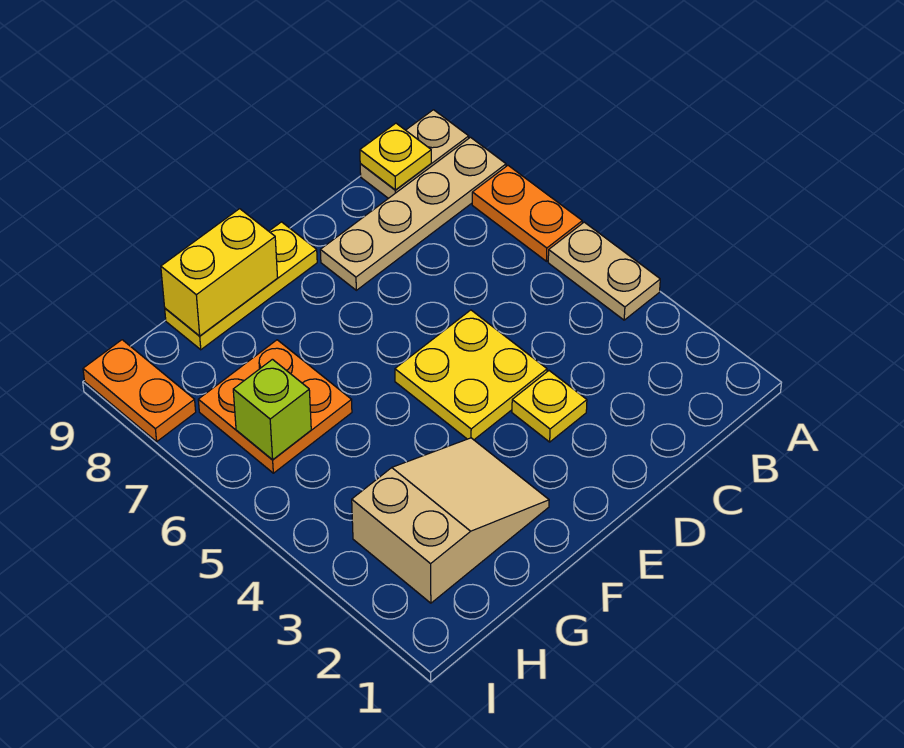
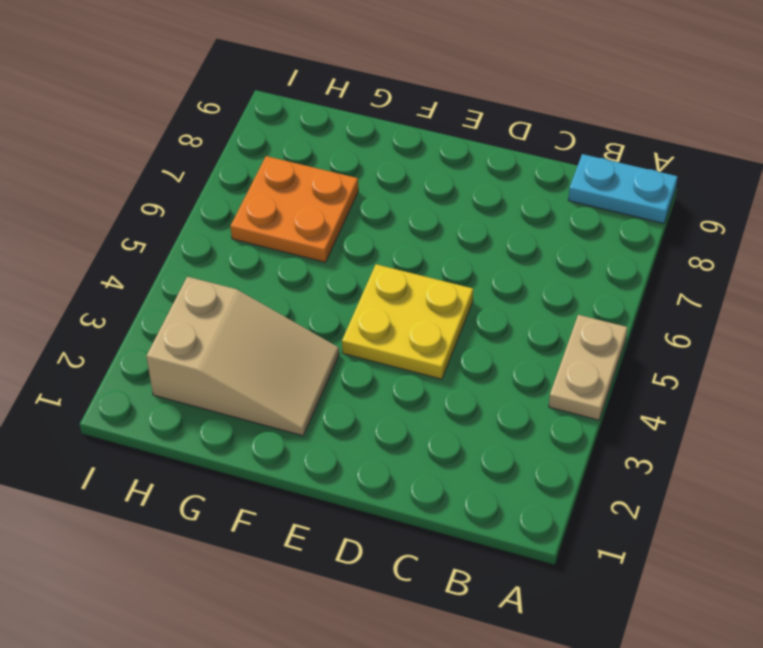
cyan 1x2 plate [568,154,678,223] -> tan 1x2 plate [360,110,469,198]
none -> orange 1x2 plate [472,165,582,261]
none -> tan 1x4 plate [320,137,506,290]
none -> yellow 1x1 plate [512,371,587,442]

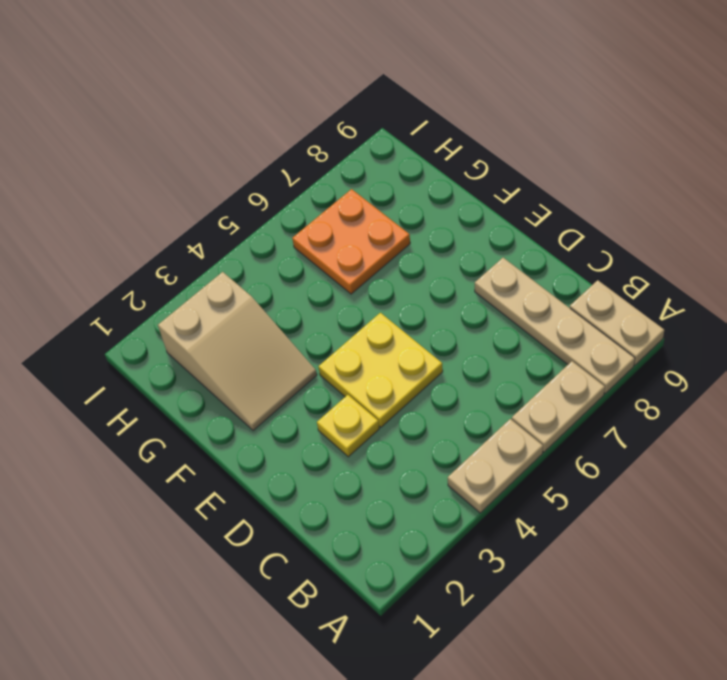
tan 1x2 plate [512,361,605,452] -> orange 1x2 plate [472,165,582,261]
none -> yellow 1x3 plate [165,222,317,350]
none -> orange 1x2 plate [83,340,196,442]
none -> yellow 1x1 plate [360,123,431,190]

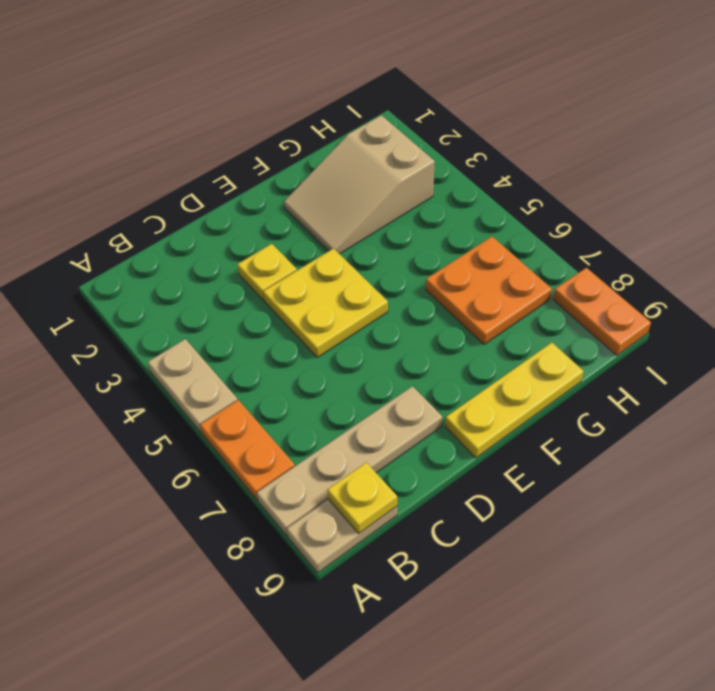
none -> yellow 1x2 brick [161,209,278,336]
none -> lime 1x1 brick [233,359,311,460]

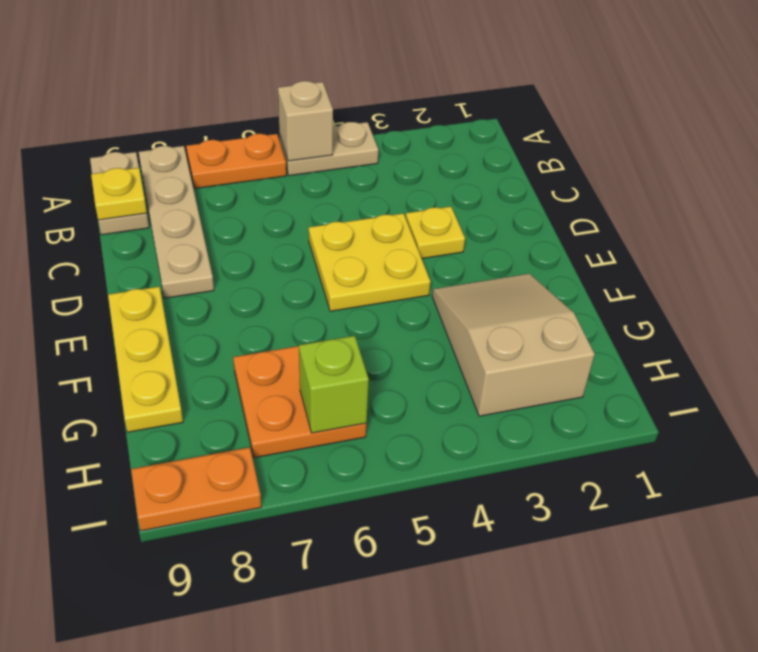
tan 1x1 brick [278,81,333,161] -> none
none -> yellow 1x2 brick [161,209,278,336]

